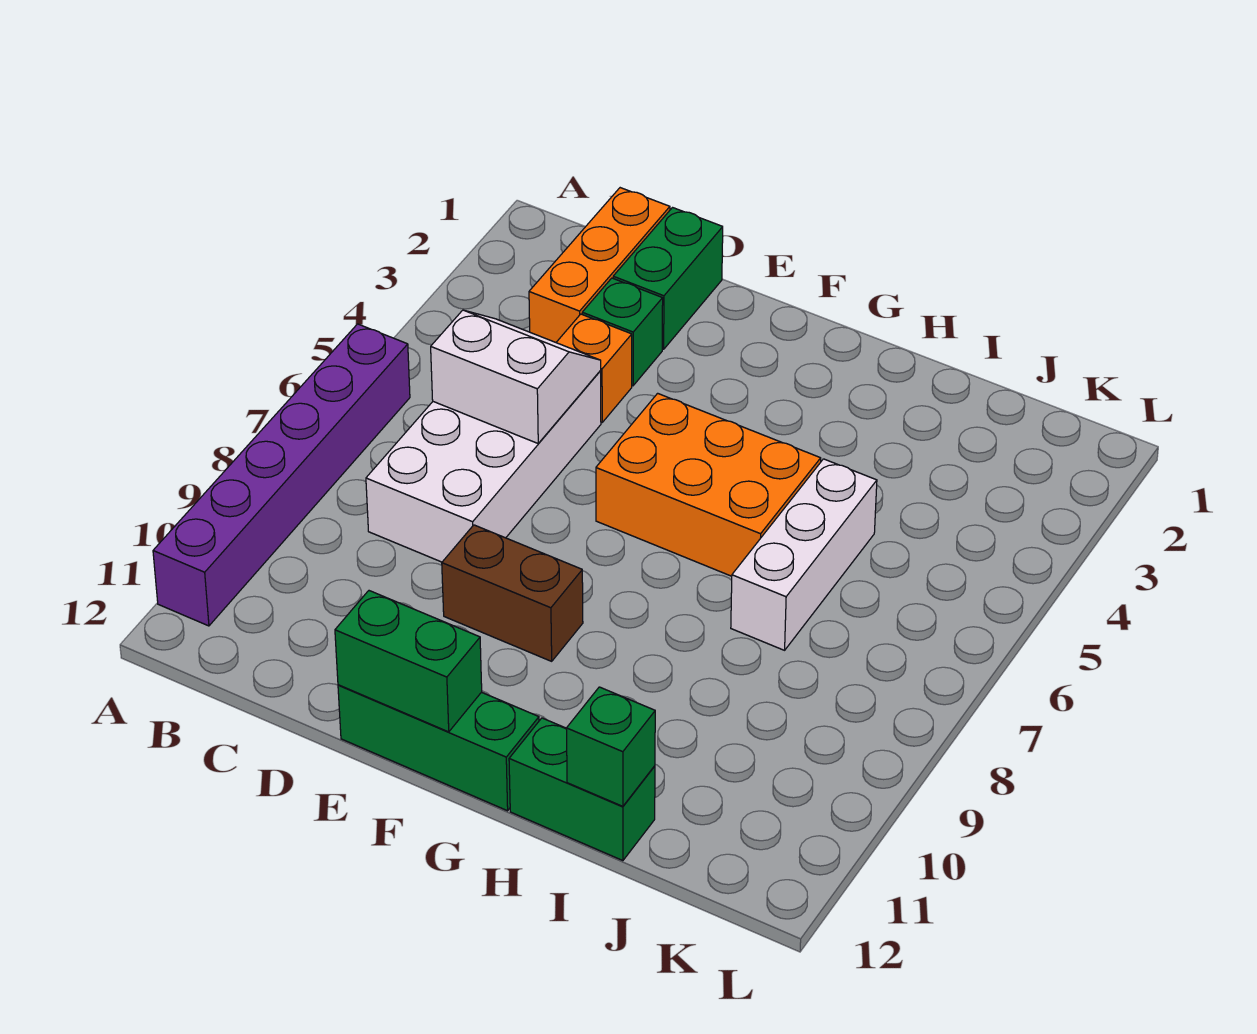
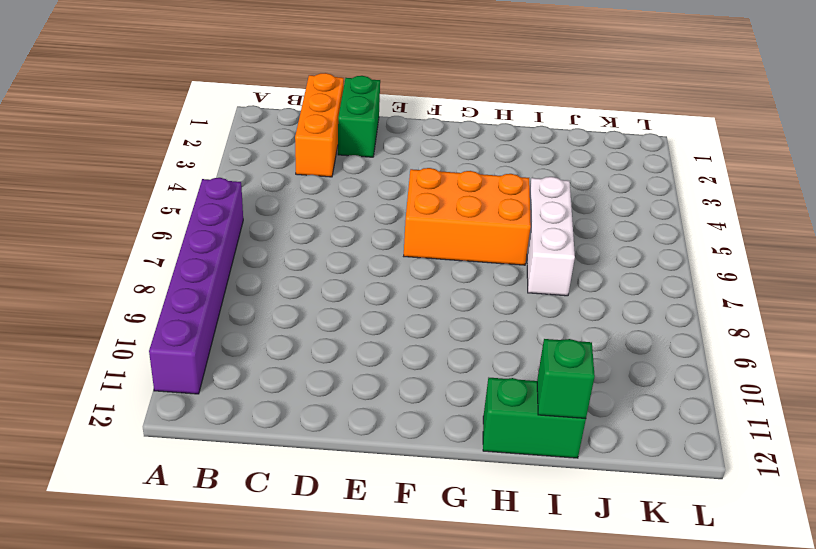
none -> white 2x4 brick [366,371,601,562]
none -> green 1x1 brick [582,278,663,386]
none -> orange 1x1 brick [556,314,632,422]

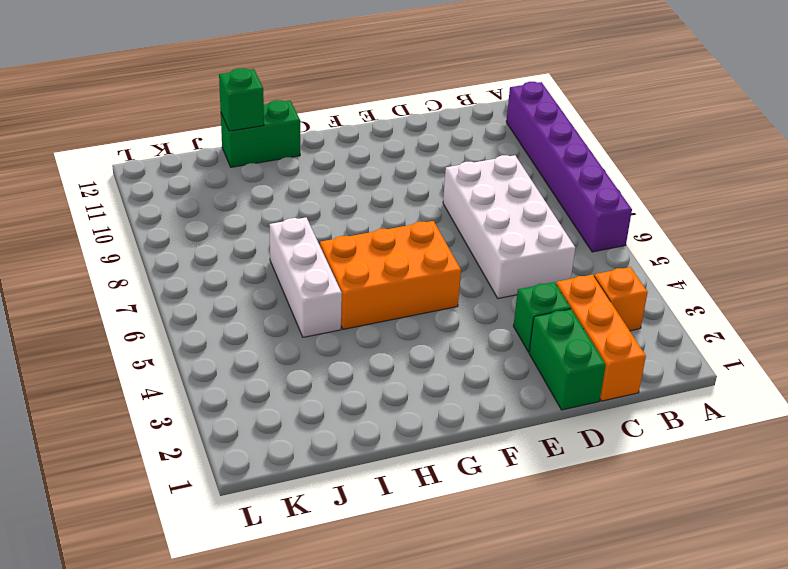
orange 1x1 brick [594,267,648,331] -> orange 1x1 brick moved to [556,314,632,422]
none -> brown 1x2 brick [442,525,583,661]
none -> green 1x3 brick [338,685,539,811]
none -> white 2x2 slope [431,310,601,443]

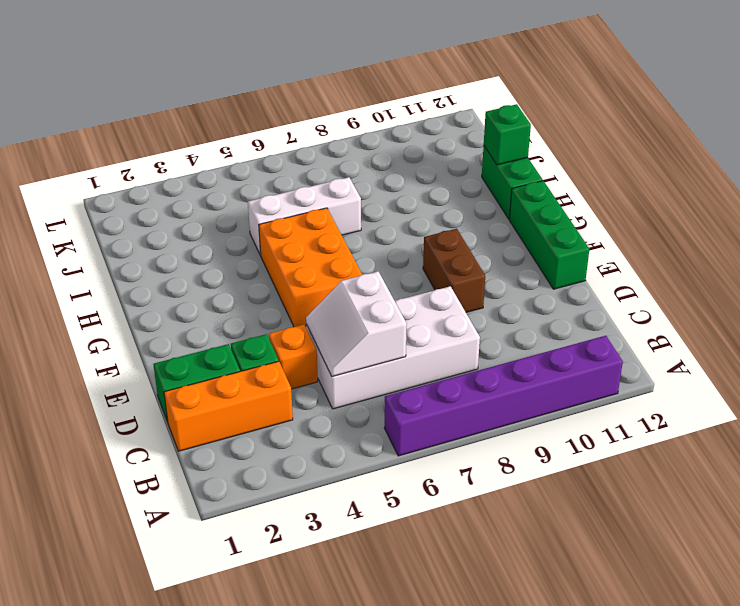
none -> green 1x2 brick [335,591,482,732]

